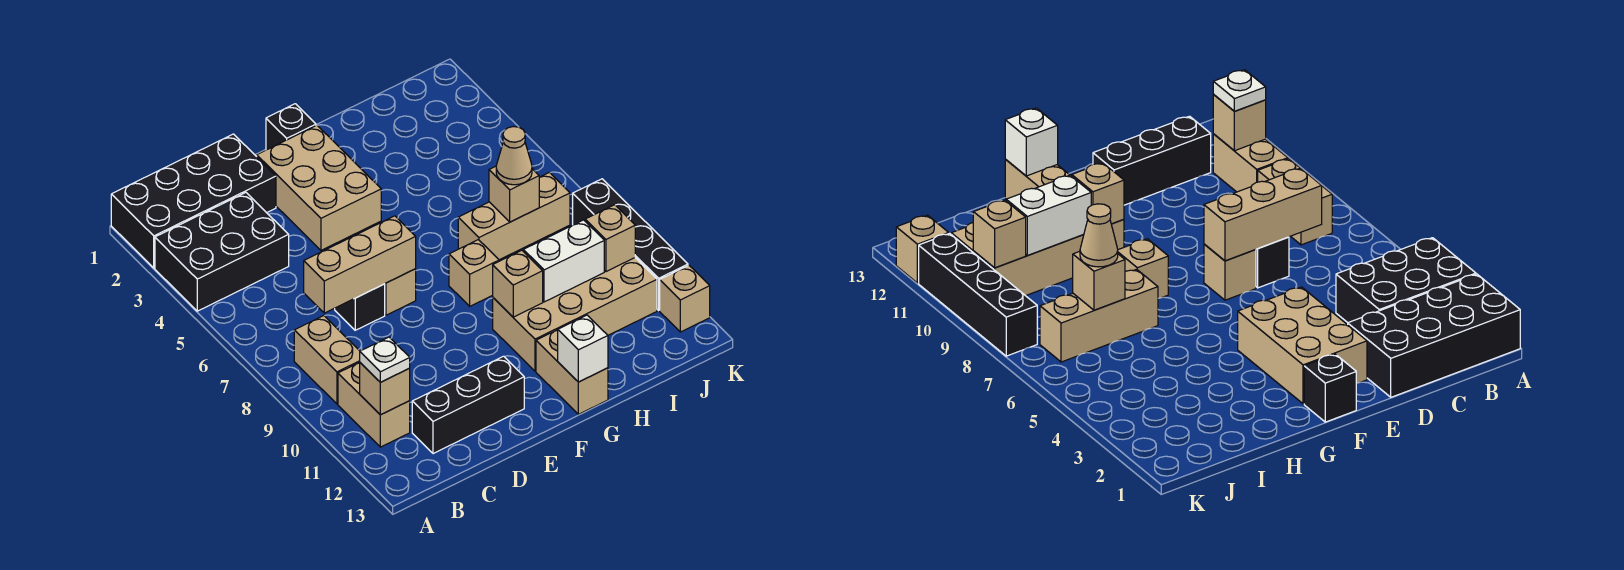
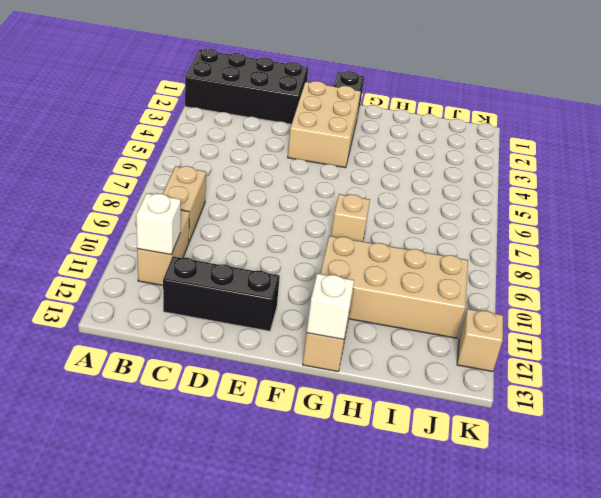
white 1x1 brick [136,193,181,255] -> tan 1x1 brick [360,363,410,415]
none -> black 2x3 brick [155,193,289,311]
none -> black 1x1 brick [335,284,385,330]
none -> tan 1x1 brick [385,269,416,315]

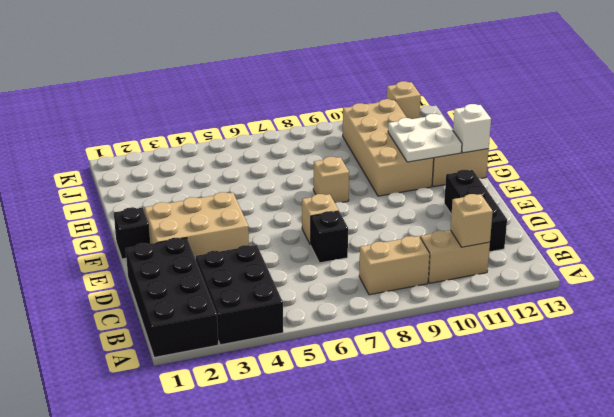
white 2x2 plate [388,114,462,162] -> none
none -> tan 1x3 brick [458,172,570,260]
none -> black 1x4 brick [573,179,688,310]
none -> tan 1x3 brick [304,216,416,313]

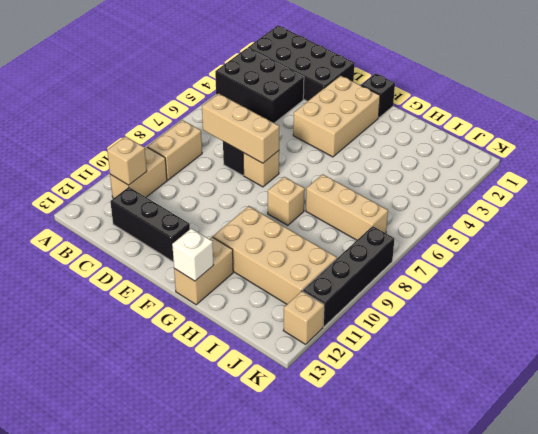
none -> tan 1x1 brick [493,250,543,317]
none -> white 1x2 brick [523,220,604,302]
none -> tan 1x1 brick [489,166,539,222]

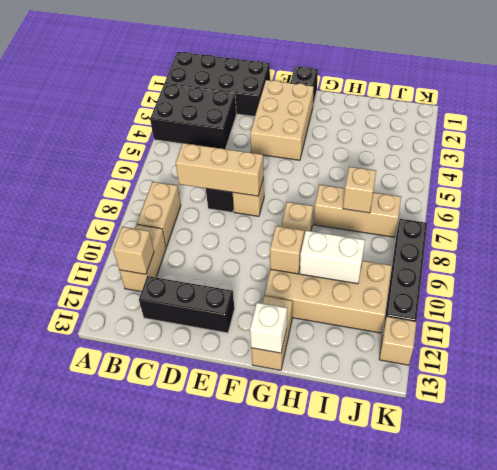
none -> tan 1x1 brick [585,205,635,272]
none -> white 1x1 plate [360,337,410,382]
none -> tan 1x1 cone [496,127,532,185]

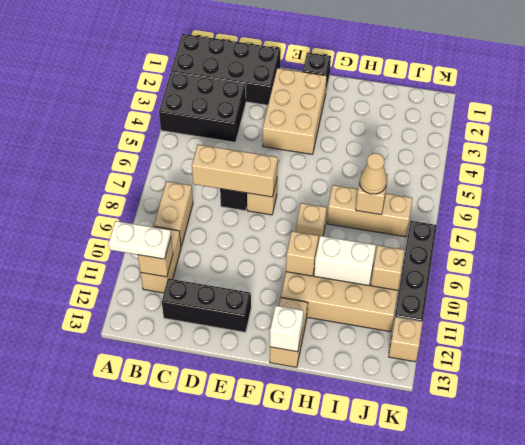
white 1x2 plate [108,221,171,259] -> white 1x1 plate [360,337,410,382]

